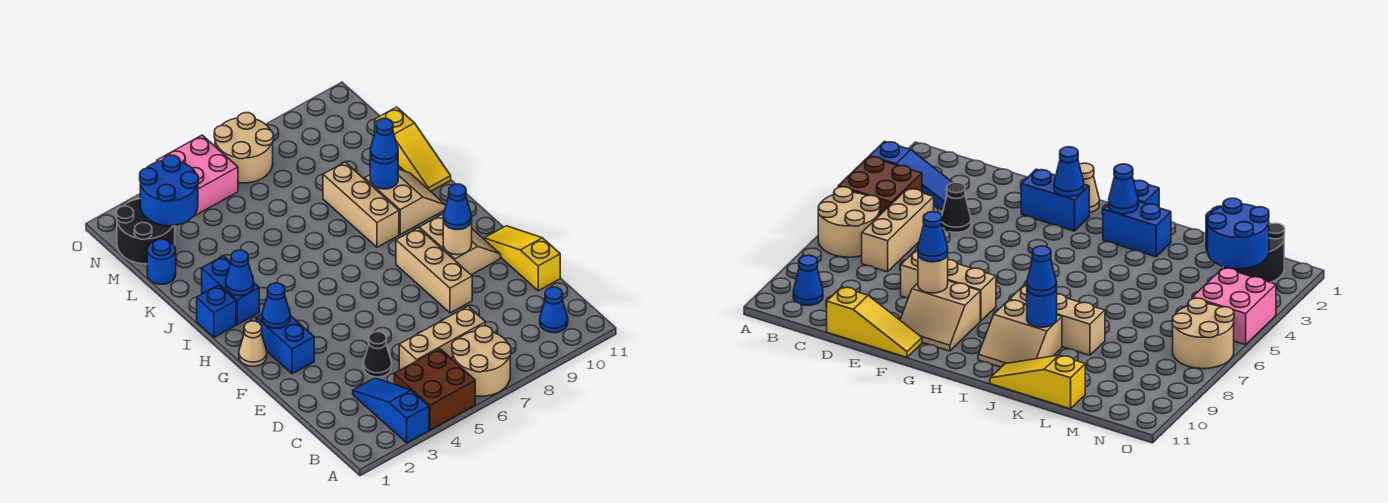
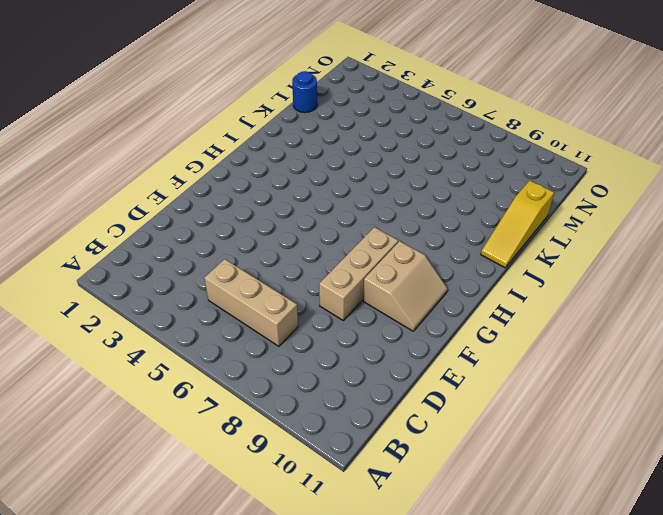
none -> blue 1x3 slope [353,378,429,443]
none -> brown 2x2 brick [394,348,475,430]
none -> tan 2x2 round brick [452,326,511,396]

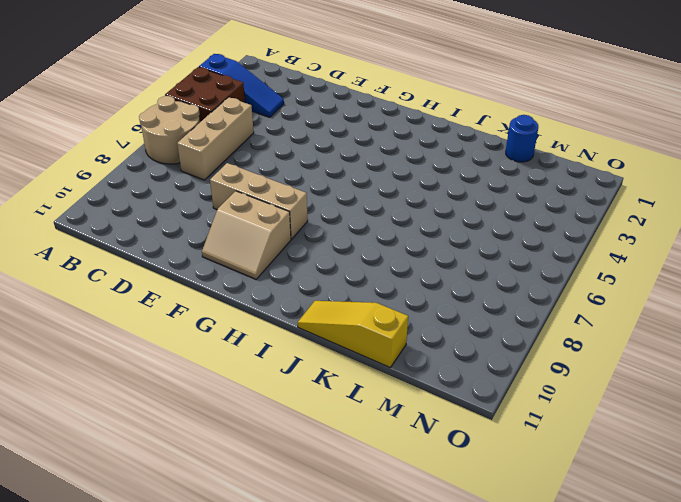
none -> blue 1x1 cone [540,287,568,333]
none -> black 1x1 cone [363,332,392,377]
none -> yellow 1x3 slope [484,226,560,291]

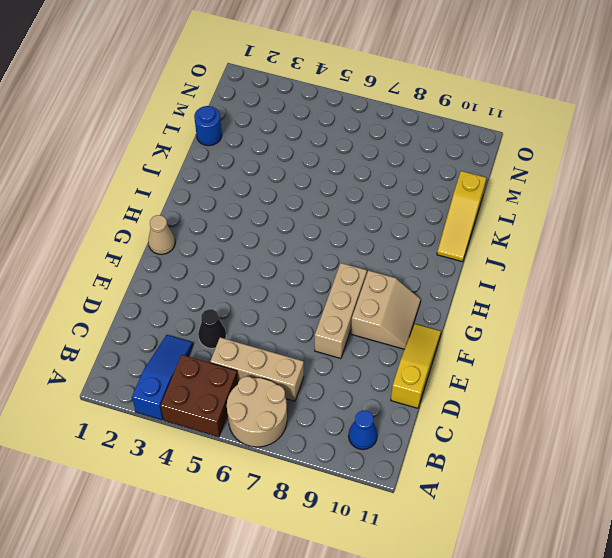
none -> blue 1x2 brick [256,314,314,374]
none -> blue 1x1 brick [197,285,236,337]
none -> blue 1x2 brick [202,256,259,325]

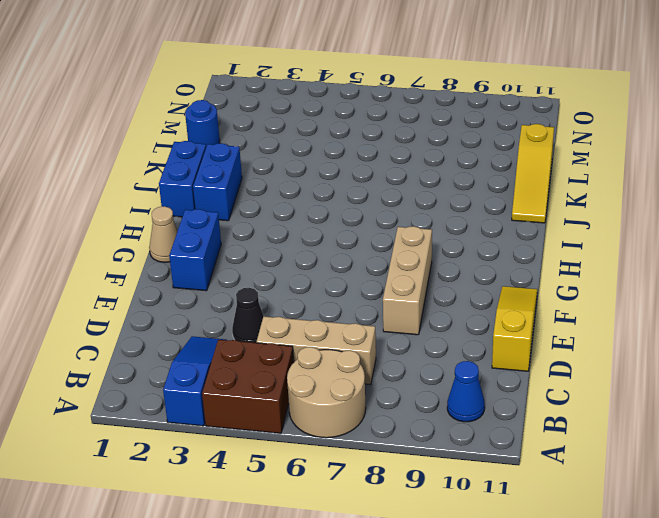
blue 1x2 brick [159,141,206,217] -> blue 1x1 brick [197,285,236,337]
none -> tan 2x2 slope [419,215,501,275]
none -> tan 1x3 brick [323,162,399,247]
none -> tan 2x2 slope [365,169,446,234]

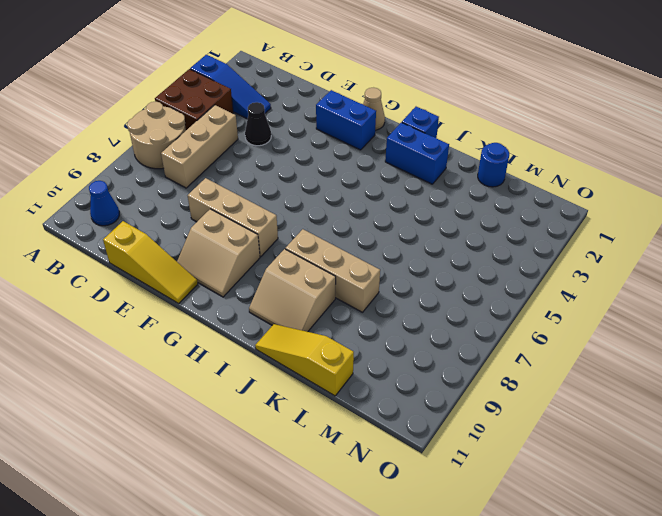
none -> black 2x2 round brick [116,199,175,264]
none -> pink 2x2 brick [157,135,238,216]
none -> tan 2x2 round brick [214,113,274,183]

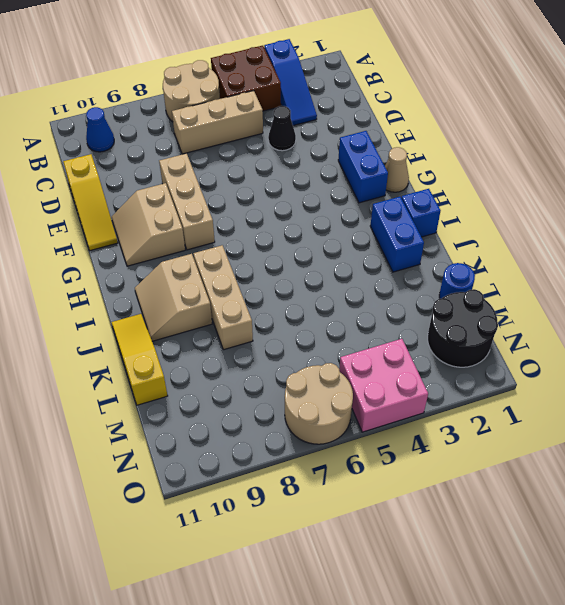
none -> tan 1x1 round brick [443,220,472,255]
none -> blue 1x1 cone [262,283,290,328]
none -> blue 1x1 cone [226,250,254,296]

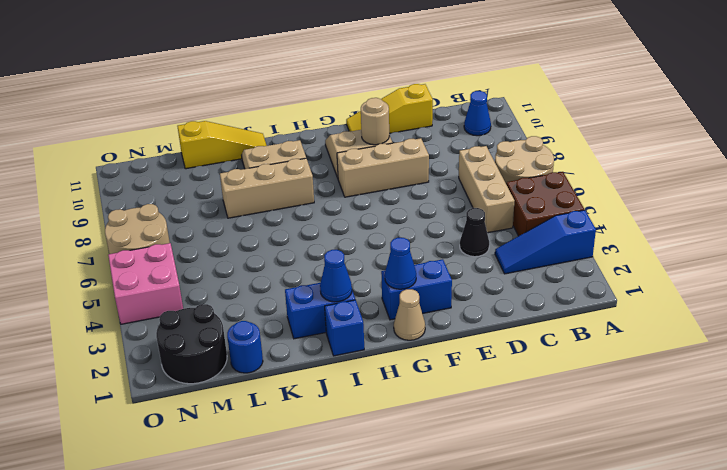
none -> blue 1x1 round brick [370,156,398,189]
none -> blue 2x2 round brick [140,155,199,226]
none -> blue 1x1 cone [443,184,472,230]

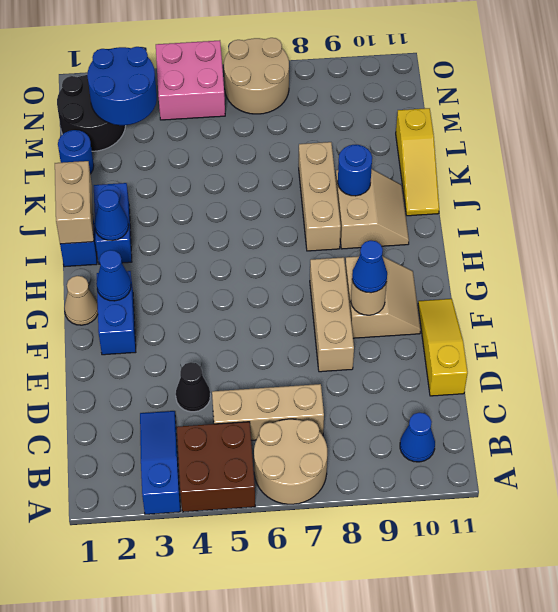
tan 1x2 brick [55,161,94,244] -> none
none -> blue 1x1 cone [370,118,398,164]

